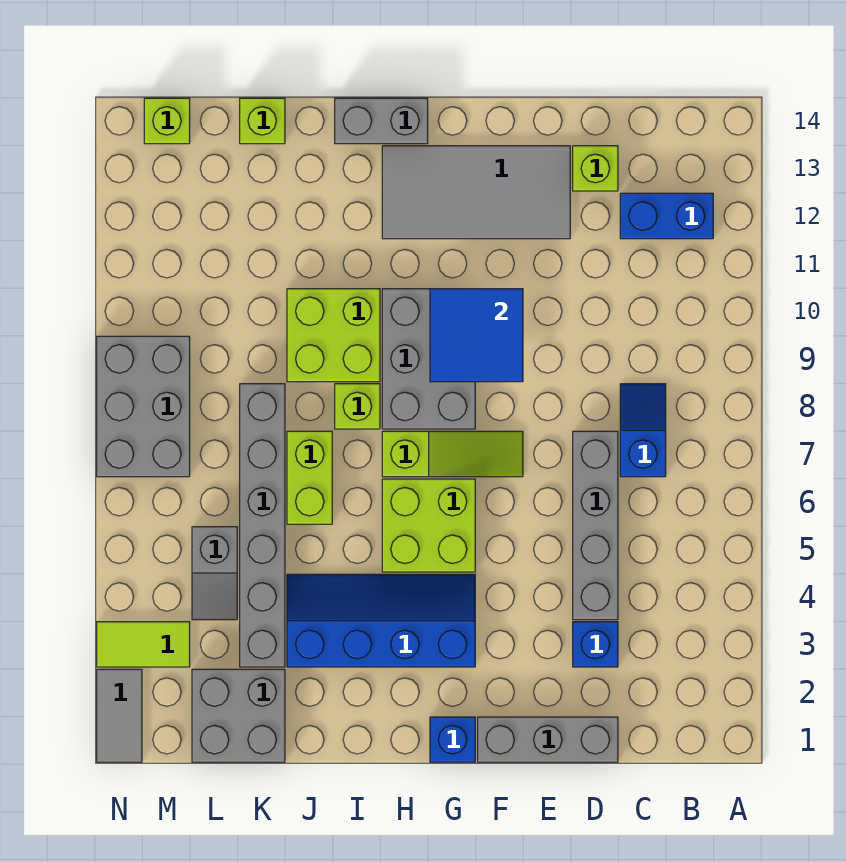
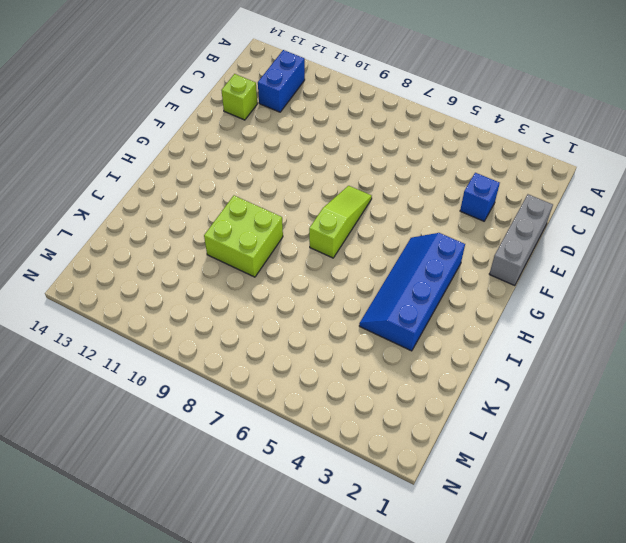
none -> blue 1x2 slope [620,384,666,477]
none -> grey 1x4 brick [573,431,618,620]
none -> grey 2x4 tile [382,146,570,239]

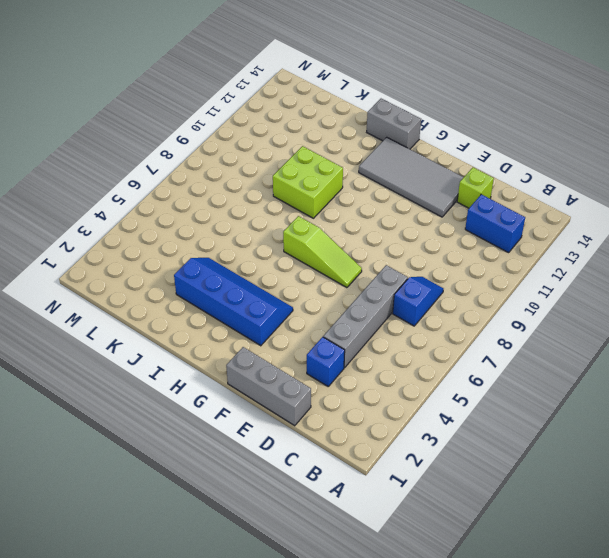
none -> blue 1x1 brick [430,717,475,762]
none -> lime 2x2 brick [382,479,475,572]
none -> grey 2x3 brick [382,289,475,429]

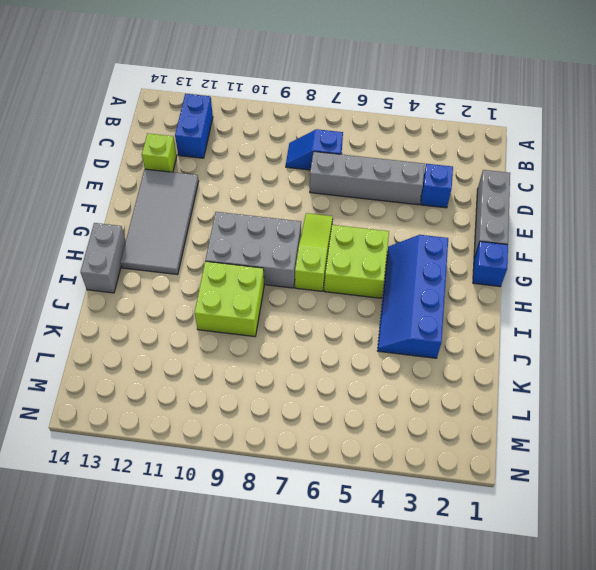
none -> lime 1x1 brick [335,384,380,429]
none -> lime 1x2 brick [287,431,332,524]
none -> grey 2x2 brick [192,669,285,762]

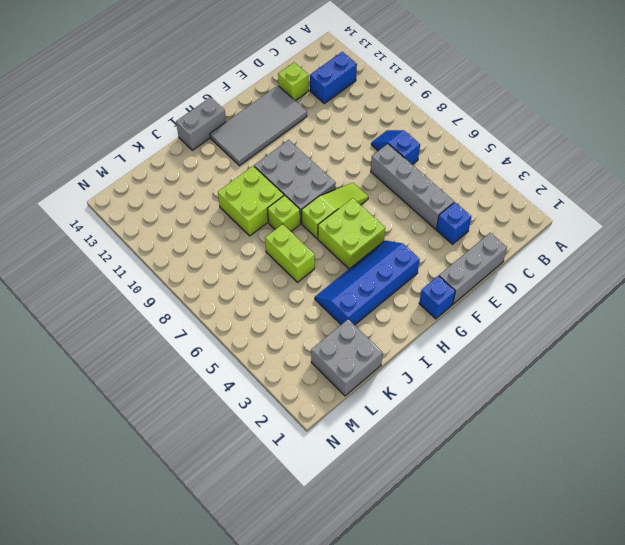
none -> grey 1x6 brick [240,384,285,667]
none -> lime 1x1 brick [240,98,285,144]
none -> grey 1x2 slope [192,527,237,620]

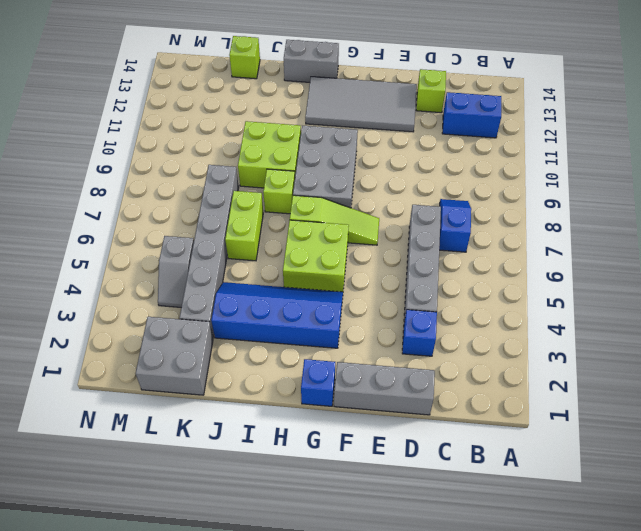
none -> lime 1x2 tile [97,622,190,667]
none -> grey 2x3 brick [97,336,190,477]
none -> lime 1x1 brick [144,98,190,144]

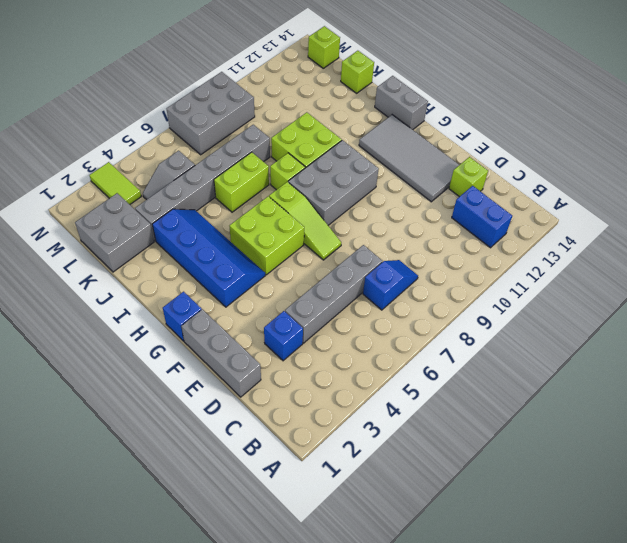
none -> grey 1x2 tile [97,669,142,762]
none -> blue 2x2 tile [430,289,523,382]

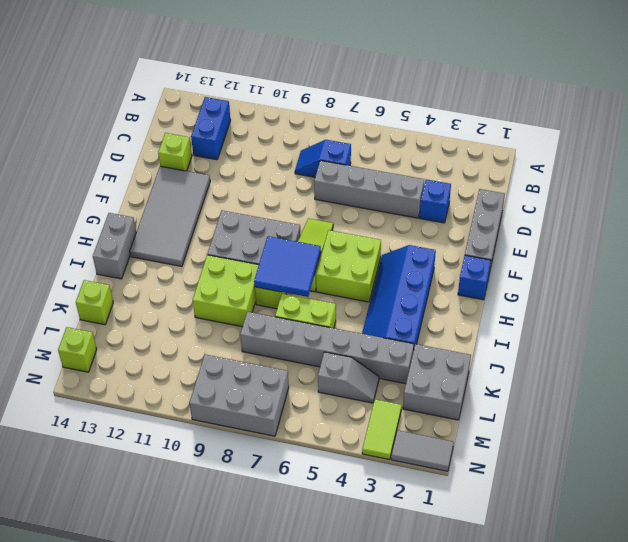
blue 2x2 tile [254,236,321,297] -> blue 2x2 tile moved to [430,289,523,382]

